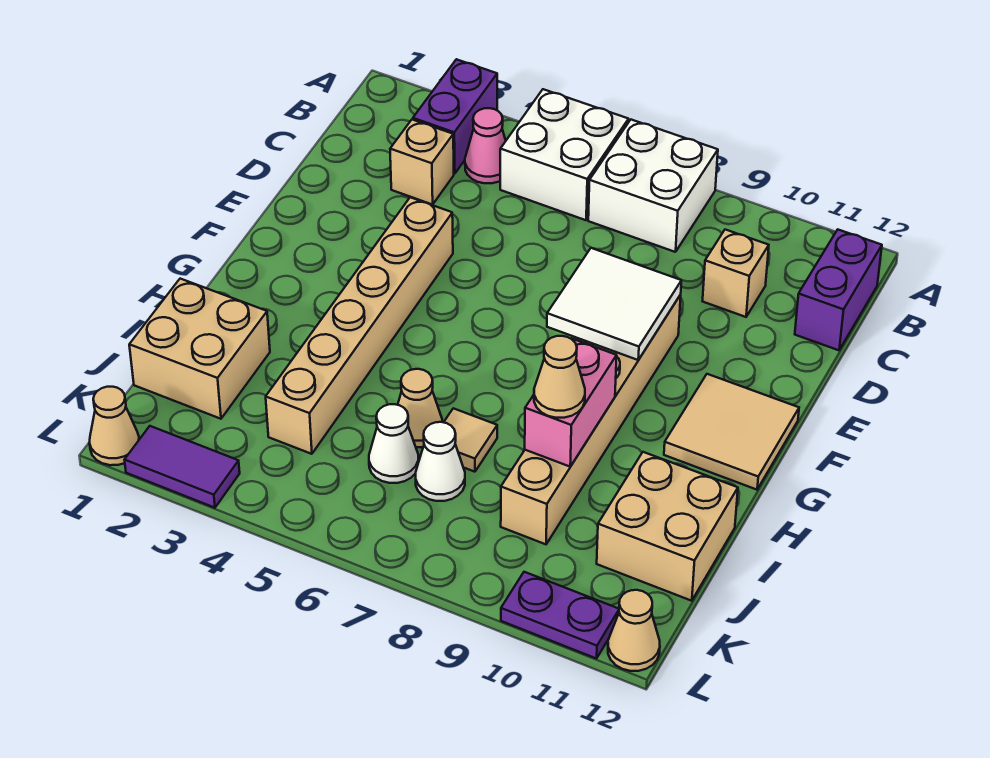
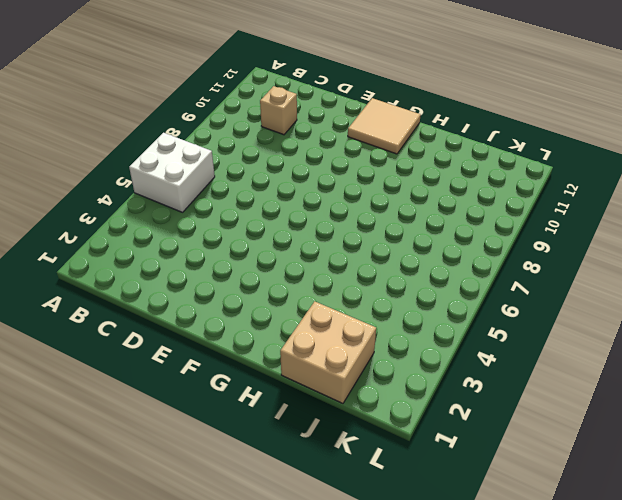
none -> purple 1x2 brick [413,59,497,174]
none -> white 2x2 brick [588,120,718,252]
none -> pink 1x1 cone [465,108,506,183]

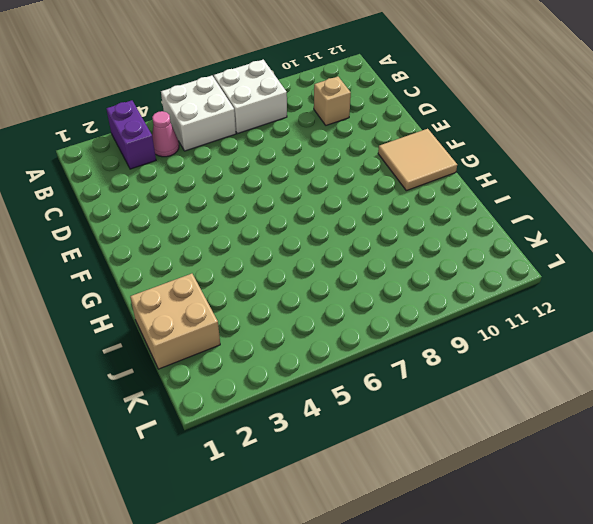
none -> purple 1x2 brick [795,230,882,350]
none -> tan 1x1 brick [390,120,454,205]
none -> tan 1x6 brick [266,197,453,454]

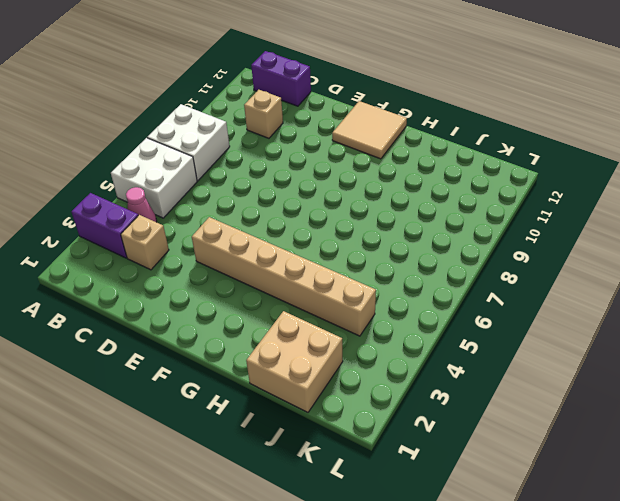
none -> tan 1x6 brick [501,295,681,544]
none -> tan 1x1 cone [398,369,442,447]
none -> tan 1x1 tile [444,408,497,472]

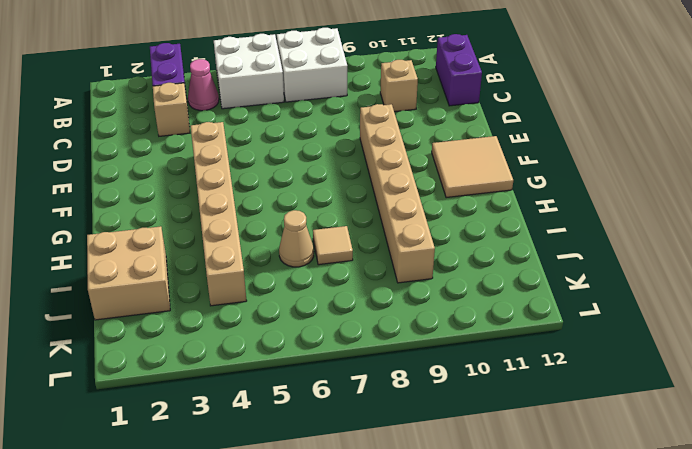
none -> tan 2x2 brick [597,452,738,601]
none -> white 1x1 cone [369,404,418,483]
none -> white 1x1 cone [416,422,465,501]

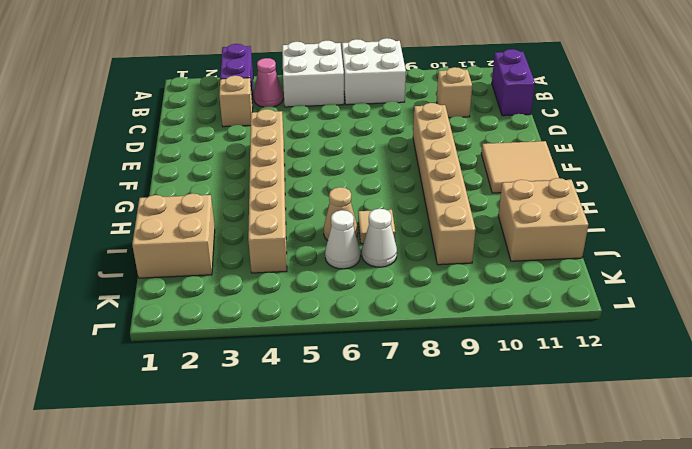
none -> tan 1x1 cone [89,387,139,465]
none -> purple 1x2 tile [125,426,240,508]
none -> purple 1x2 plate [501,572,619,659]

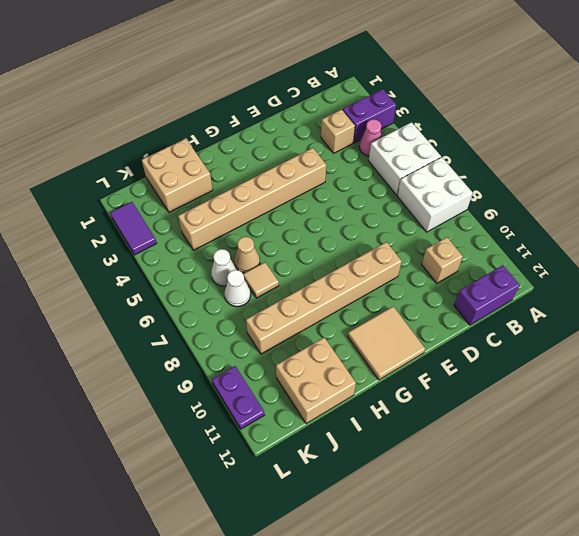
none -> tan 1x1 cone [89,387,139,465]
none -> tan 1x1 cone [608,590,660,671]
none -> white 2x2 tile [547,248,681,360]

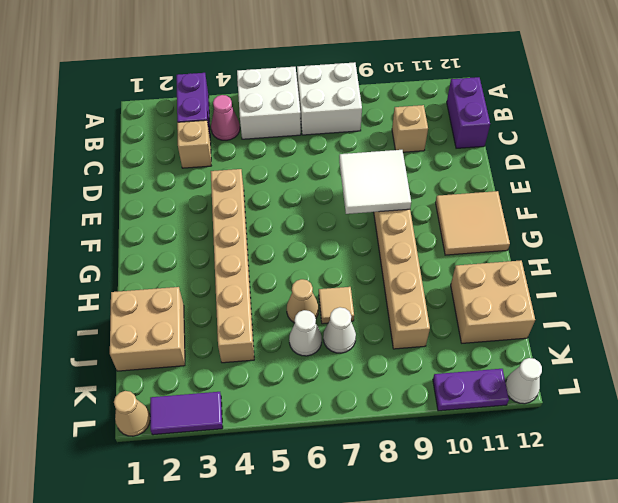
white 1x1 cone [506,358,542,404] -> tan 1x1 cone [608,590,660,671]
none -> pink 1x2 brick [525,338,617,467]
none -> tan 1x1 cone [534,336,585,418]

